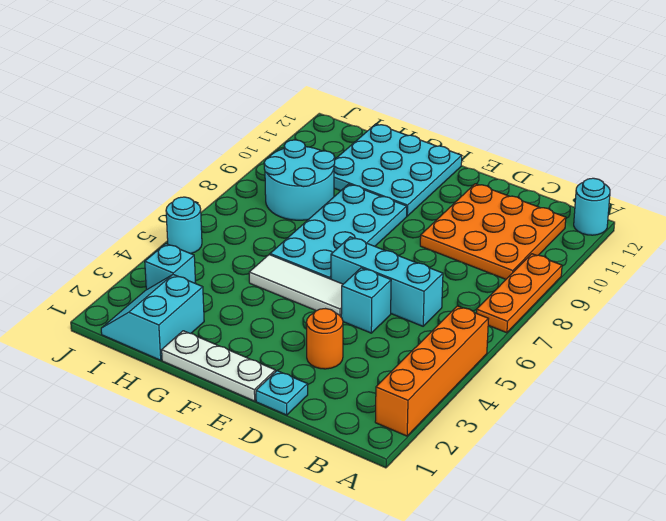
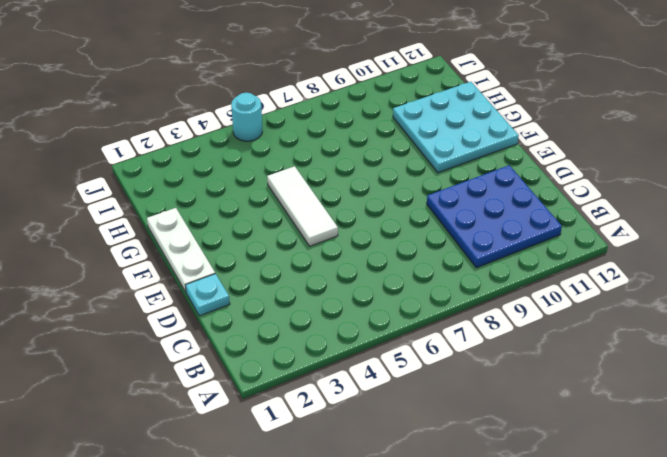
blue 3x3 plate [427,165,562,268] -> orange 3x3 plate [420,184,566,279]
none -> orange 1x4 brick [375,306,488,436]
none -> orange 1x3 plate [477,254,562,333]
none -> cyan 1x1 round brick [574,178,610,235]

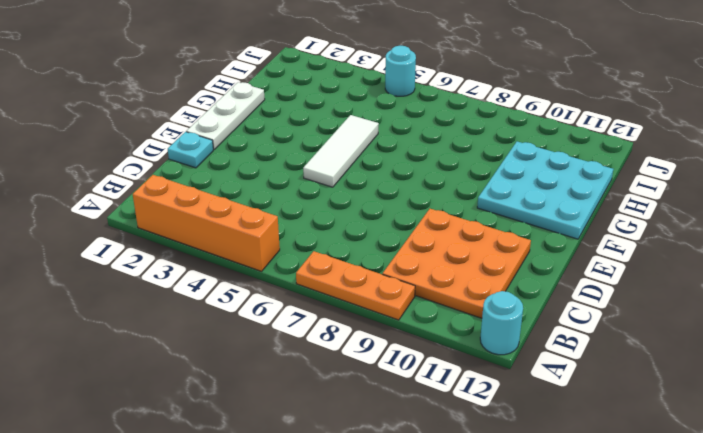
none -> cyan 1x3 brick [331,237,443,326]
none -> orange 1x1 round brick [306,309,343,369]
none -> cyan 1x1 brick [341,268,391,333]

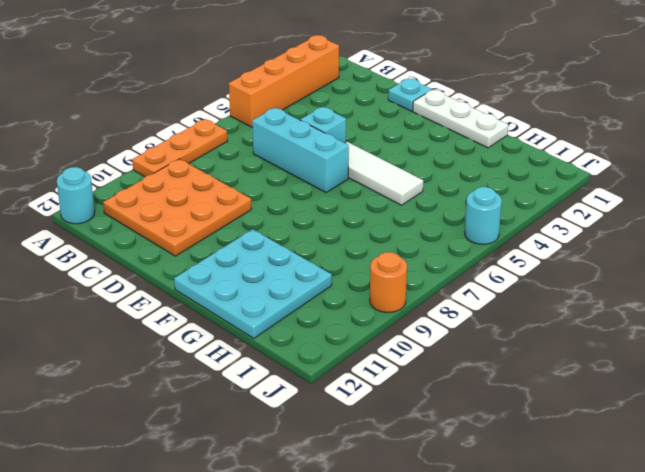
orange 1x1 round brick [370,252,407,313] -> orange 1x1 round brick moved to [306,309,343,369]
none -> cyan 2x4 plate [270,184,407,279]
none -> cyan 2x2 slope [101,275,204,360]
none -> cyan 2x2 round brick [264,140,335,220]

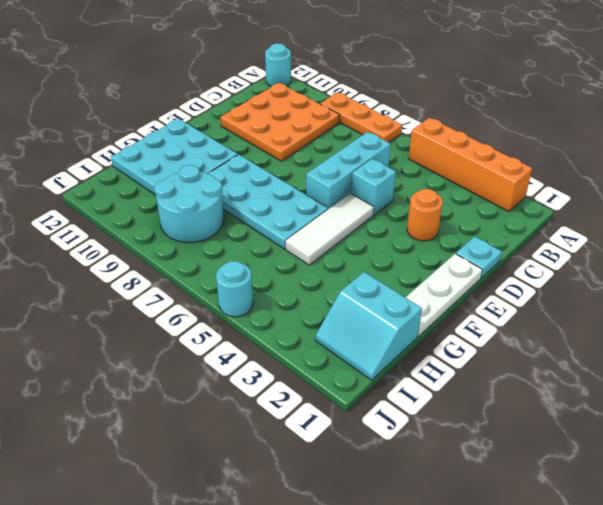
none -> cyan 1x1 brick [145,244,196,290]

